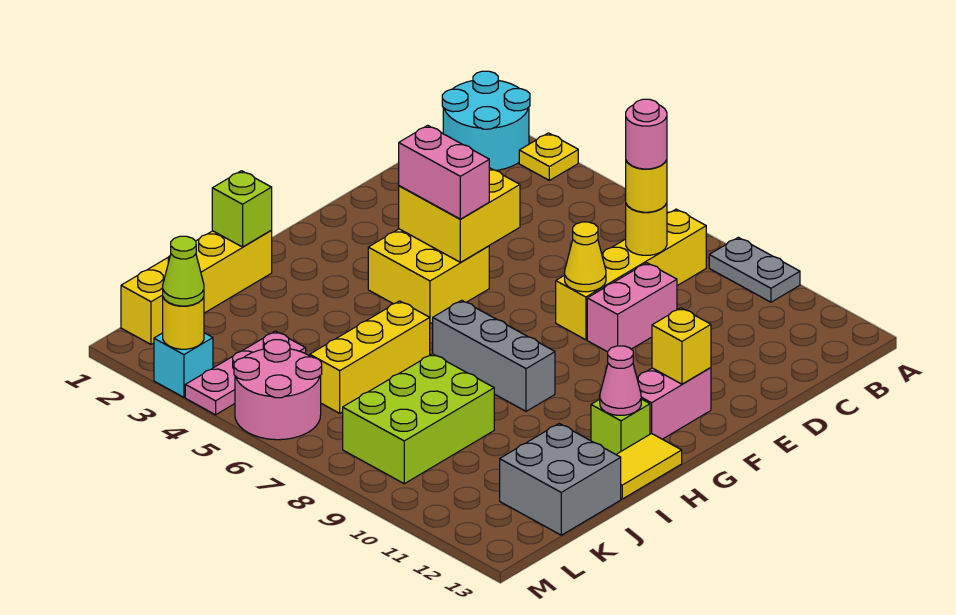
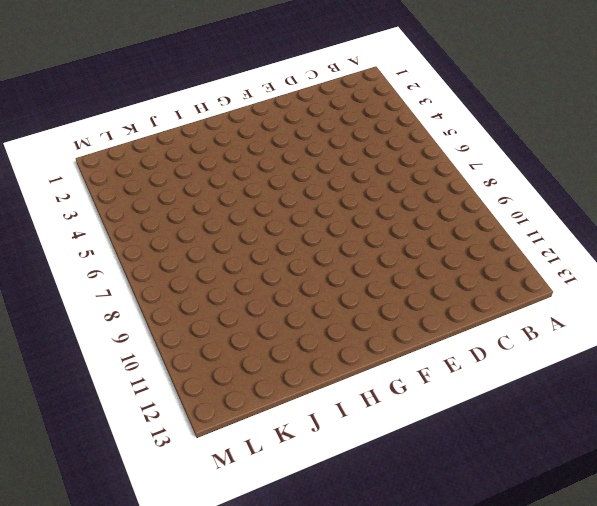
none -> cyan 2x2 round brick [442,71,530,170]
none -> yellow 1x1 plate [519,133,578,180]
none -> grey 1x2 plate [709,237,800,302]

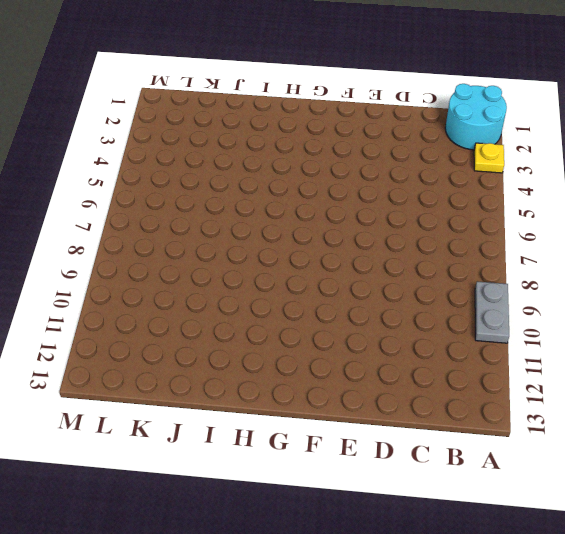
none -> yellow 1x4 brick [556,209,706,340]
none -> pink 1x2 brick [587,263,677,352]
none -> yellow 2x2 brick [368,229,489,324]

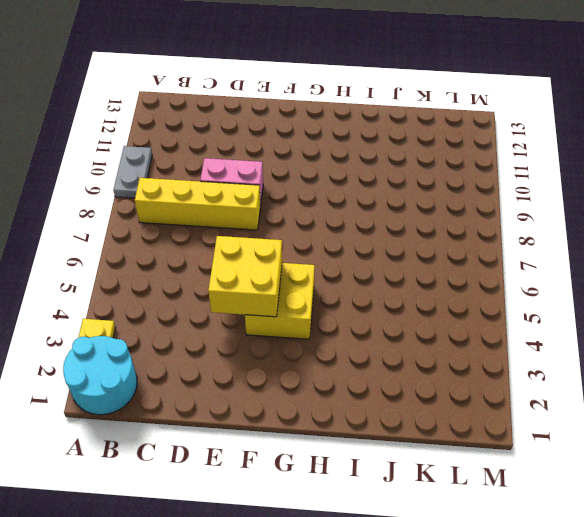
none -> pink 1x2 brick [637,368,711,439]
none -> grey 1x3 brick [433,300,555,411]
none -> lime 1x1 brick [591,399,650,454]

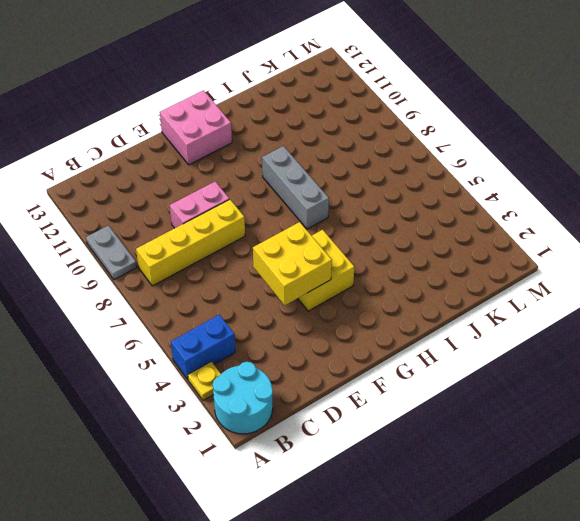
blue 1x2 brick [171,315,235,379] -> none
pink 2x2 brick [160,90,232,165] -> pink 1x2 brick [637,368,711,439]
none -> lime 1x1 brick [591,399,650,454]
none -> yellow 1x2 tile [616,433,682,499]
none -> yellow 1x4 brick [121,231,272,344]

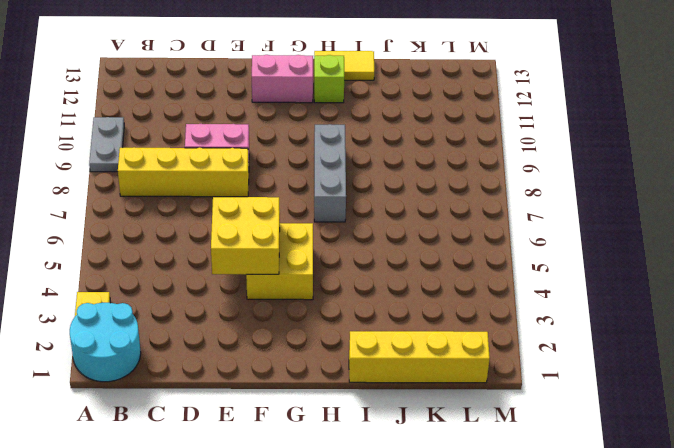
none -> yellow 1x3 brick [310,301,430,413]
none -> lime 2x3 brick [343,354,494,484]
none -> grey 2x2 brick [500,424,621,535]

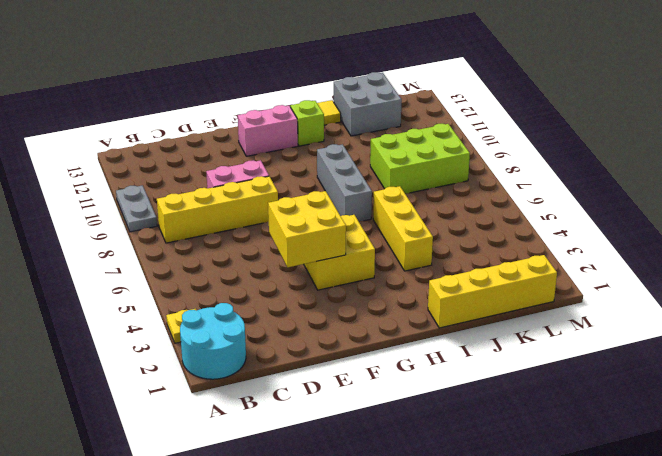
yellow 1x3 brick [373,186,433,271] -> yellow 1x3 brick turned to [310,301,430,413]
none -> pink 1x3 plate [185,331,306,415]
none -> pink 2x2 round brick [234,340,322,440]
none -> cyan 1x1 brick [154,333,213,397]

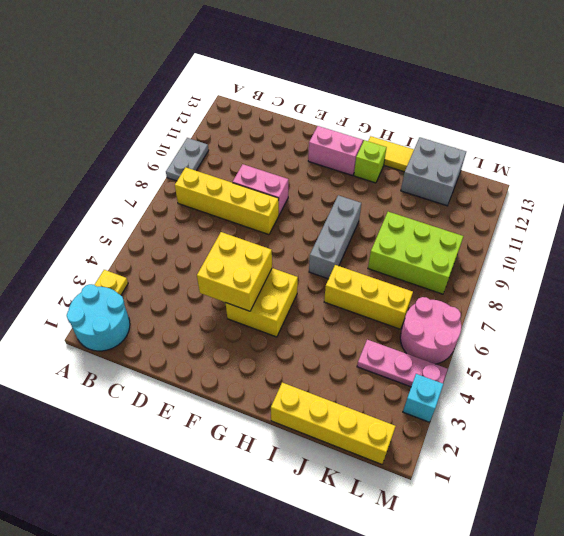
none -> yellow 1x1 round brick [626,203,667,255]
none -> yellow 1x1 cone [565,222,606,292]
none -> yellow 1x1 brick [652,308,711,384]

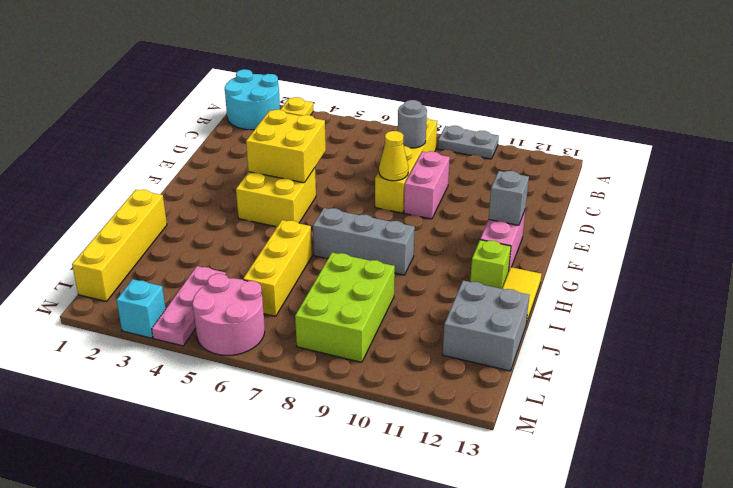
grey 1x1 round brick [398,100,427,148] -> yellow 1x1 round brick [626,203,667,255]
grey 1x1 brick [489,171,529,225] -> yellow 1x1 brick [652,308,711,384]
none -> pink 1x1 cone [600,346,641,415]
none -> lime 1x1 brick [212,171,272,247]
none -> yellow 1x1 round brick [163,297,204,349]

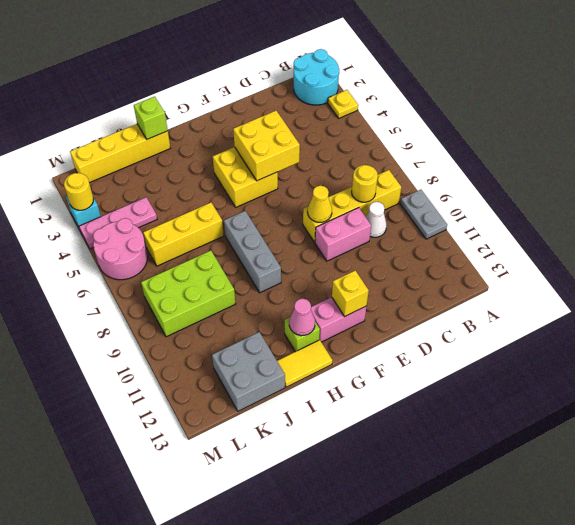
white 1x1 cone [366,202,387,237] -> none
none -> yellow 1x1 round brick [626,160,667,212]
none -> pink 1x2 brick [399,125,489,219]
none -> lime 1x1 cone [163,236,204,306]

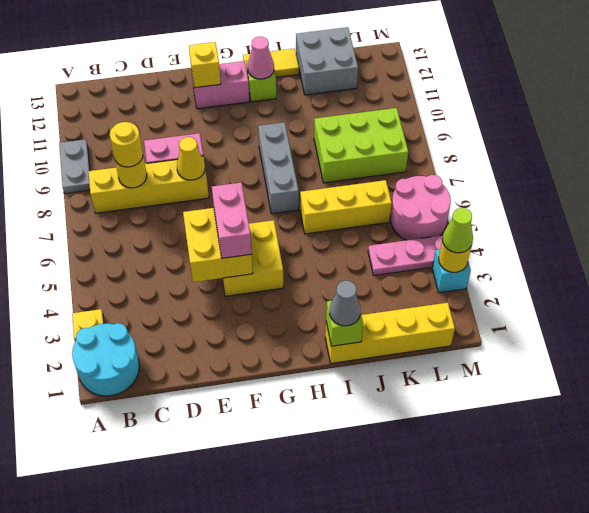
grey 1x1 cone [330,281,361,326] -> none
none -> pink 1x1 round brick [626,99,667,169]

